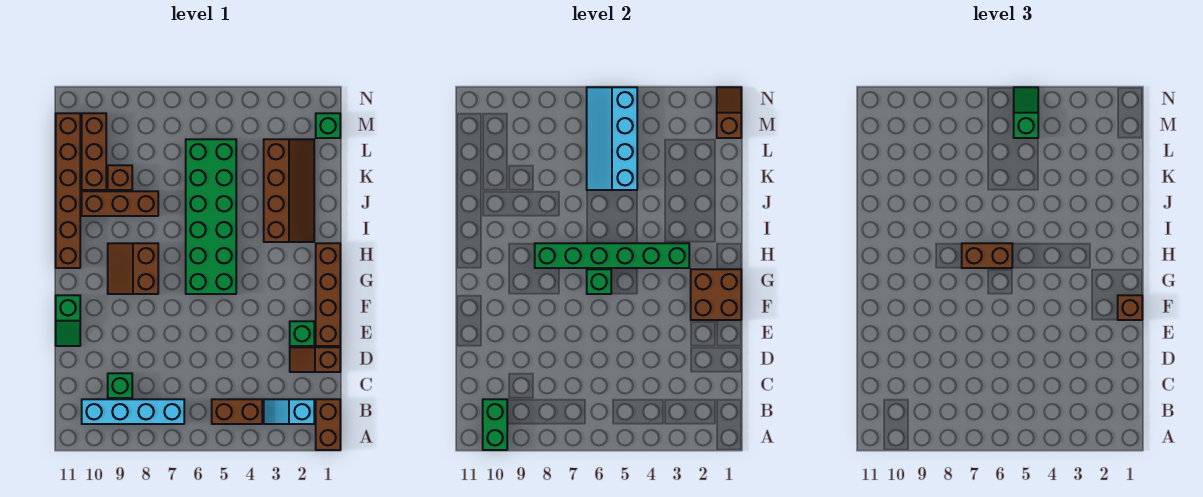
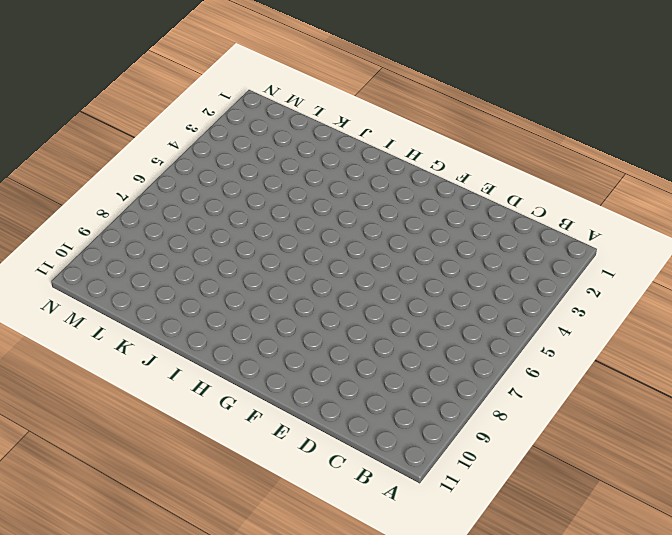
none -> brown 1x2 brick [316,399,340,450]
none -> cyan 1x2 slope [264,399,314,424]
none -> brown 1x2 brick [212,399,262,424]

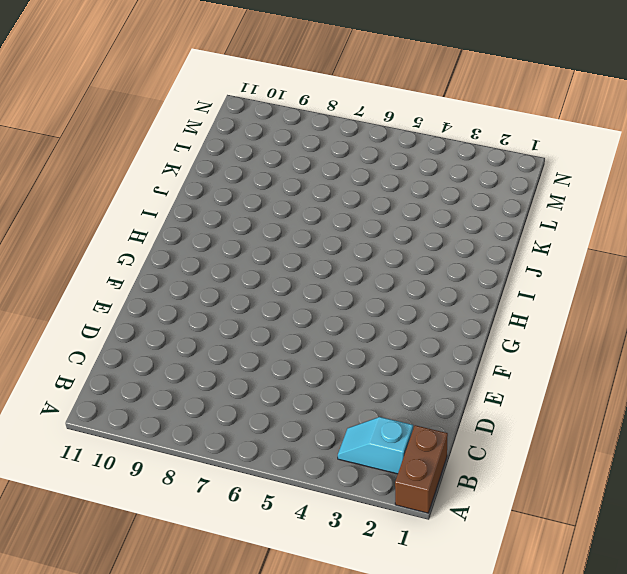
none -> brown 1x2 brick [212,399,262,424]
none -> cyan 1x4 brick [82,399,184,424]
none -> green 1x1 brick [108,373,132,398]

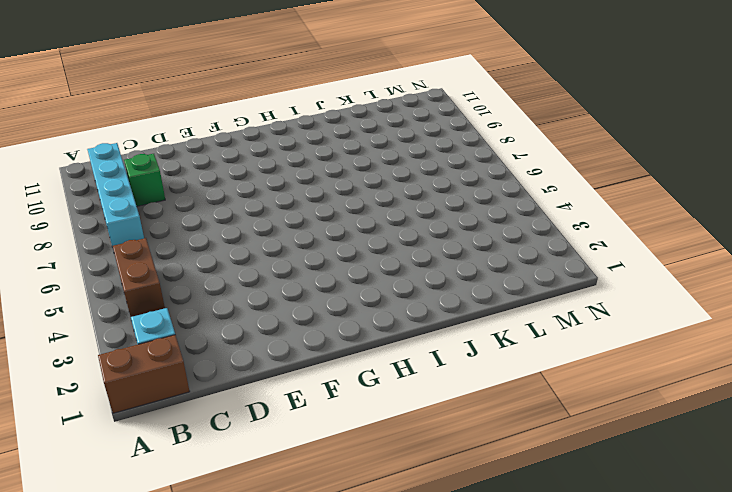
none -> brown 1x2 slope [290,347,340,372]
none -> brown 1x4 brick [316,243,340,346]
none -> green 1x1 brick [290,321,314,346]

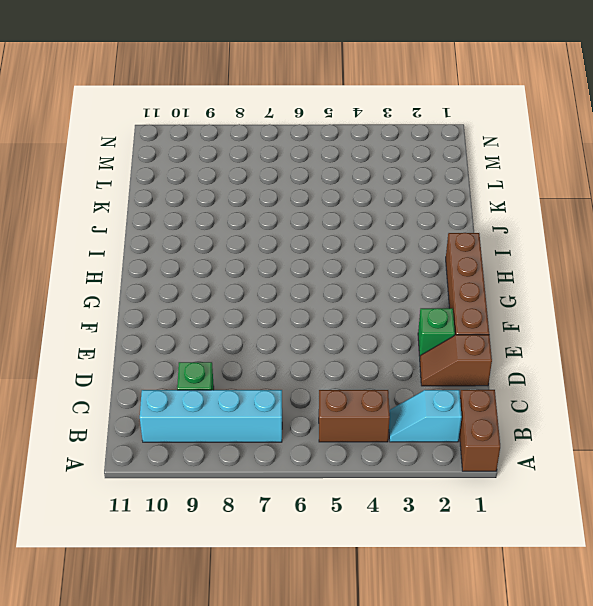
none -> green 1x2 slope [56,295,80,346]
none -> green 2x6 brick [186,139,236,294]
none -> brown 2x2 slope [108,243,158,294]

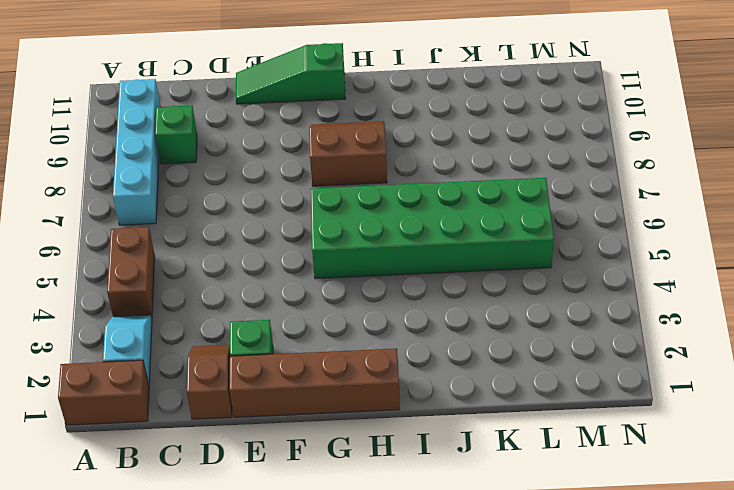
green 1x3 slope [236,43,345,104] -> green 1x2 slope [56,295,80,346]
none -> brown 1x6 brick [56,113,80,268]
none -> brown 2x4 slope [264,139,314,242]
none -> brown 1x3 brick [82,191,158,216]

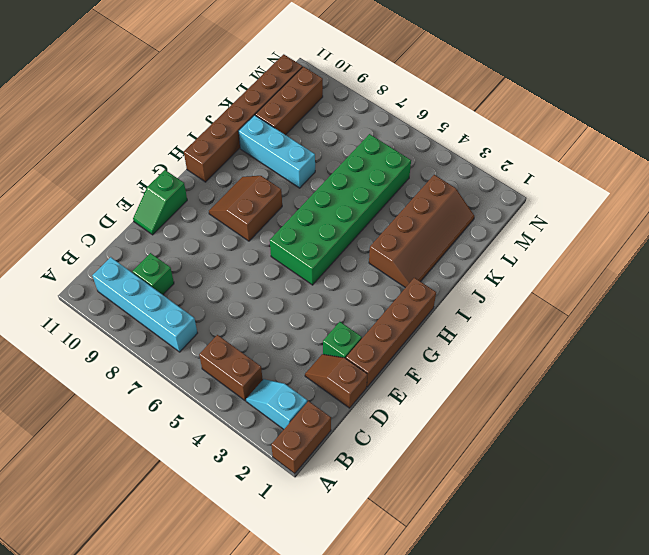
cyan 1x3 brick [238,115,315,188] -> brown 1x3 brick [82,191,158,216]
none -> brown 1x1 brick [108,165,132,190]
none -> green 1x1 brick [316,113,340,138]
none -> green 1x2 brick [483,399,507,450]

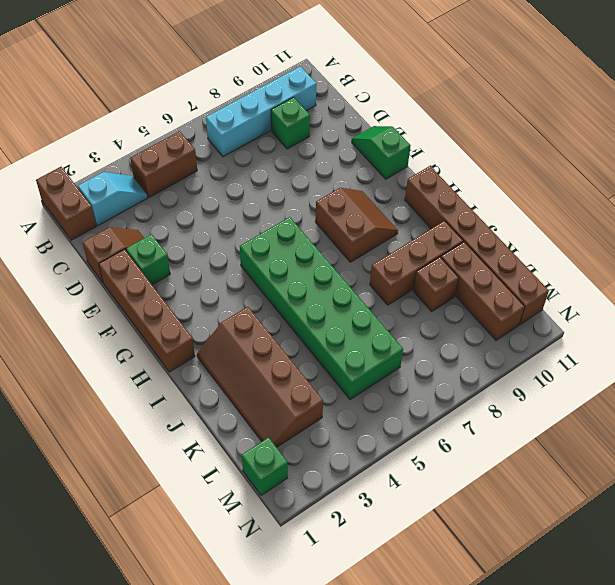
none -> green 1x2 brick [483,399,507,450]
none -> brown 2x2 brick [691,269,741,320]
none -> green 1x1 brick [587,269,611,294]

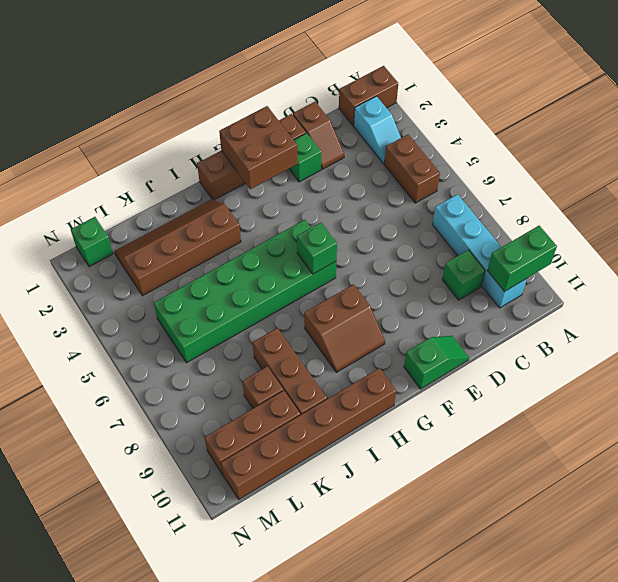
none -> green 1x6 brick [535,243,689,268]
none -> cyan 2x4 slope [587,87,637,190]
none -> brown 1x2 slope [717,87,741,138]

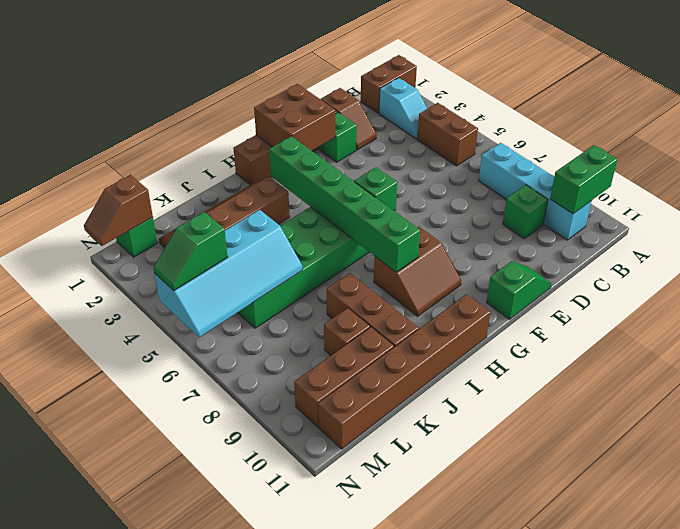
none -> brown 1x1 brick [1118,295,1142,320]
none -> brown 1x2 brick [962,243,1012,268]

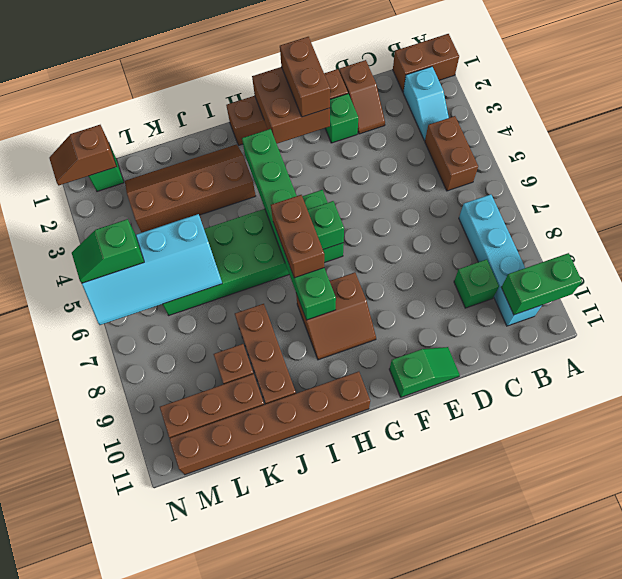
brown 1x2 brick [280,37,330,117] -> brown 1x1 brick [1118,295,1142,320]

